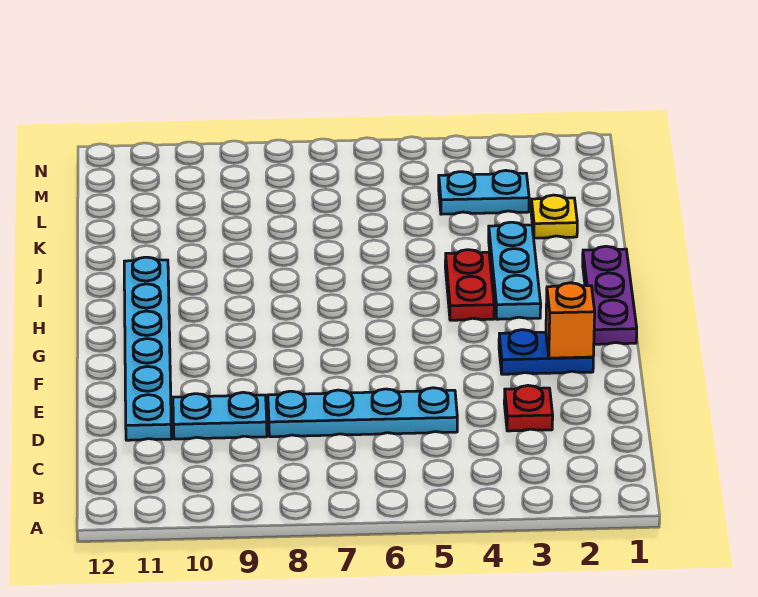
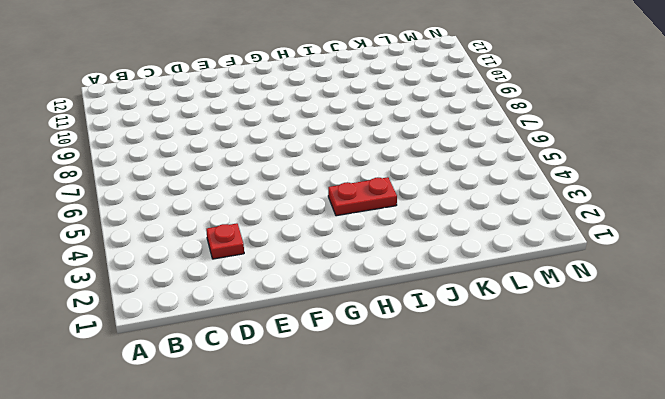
none -> cyan 1x4 plate [268,388,457,437]
none -> cyan 1x2 plate [173,392,267,439]

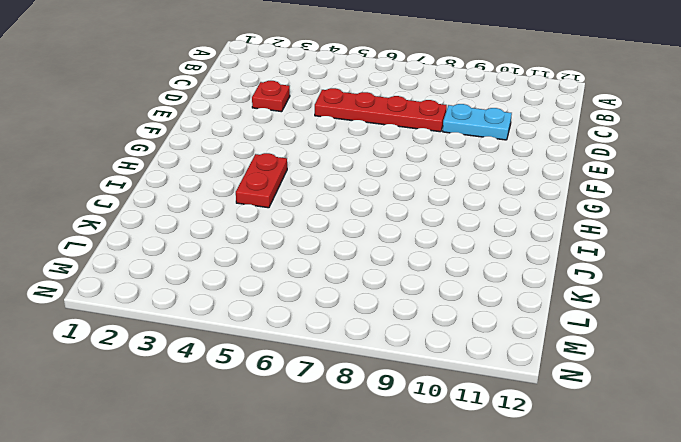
red 1x4 plate [315,88,447,132] -> cyan 1x4 plate [268,388,457,437]
none -> cyan 1x6 plate [124,257,172,440]
none -> blue 1x2 plate [499,330,593,374]

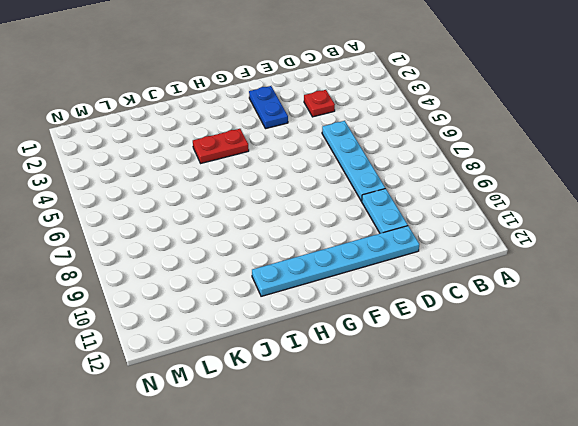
none -> purple 1x3 plate [583,246,637,344]
none -> cyan 1x3 plate [489,222,541,319]

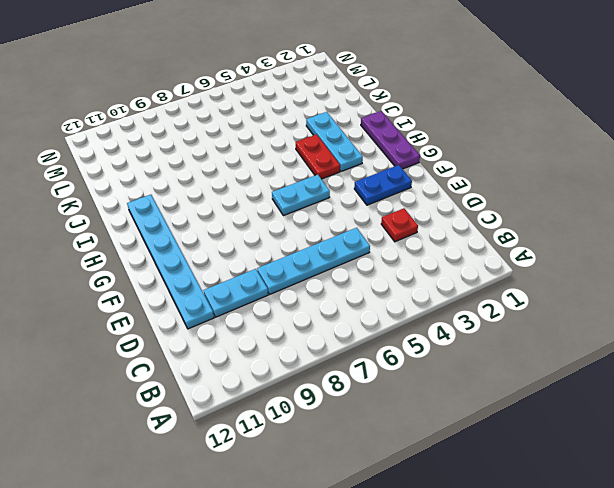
cyan 1x2 plate [272,175,330,216] -> cyan 1x2 plate moved to [439,170,529,214]
none -> yellow 1x1 plate [531,195,577,238]
none -> orange 1x1 brick [546,283,595,358]

